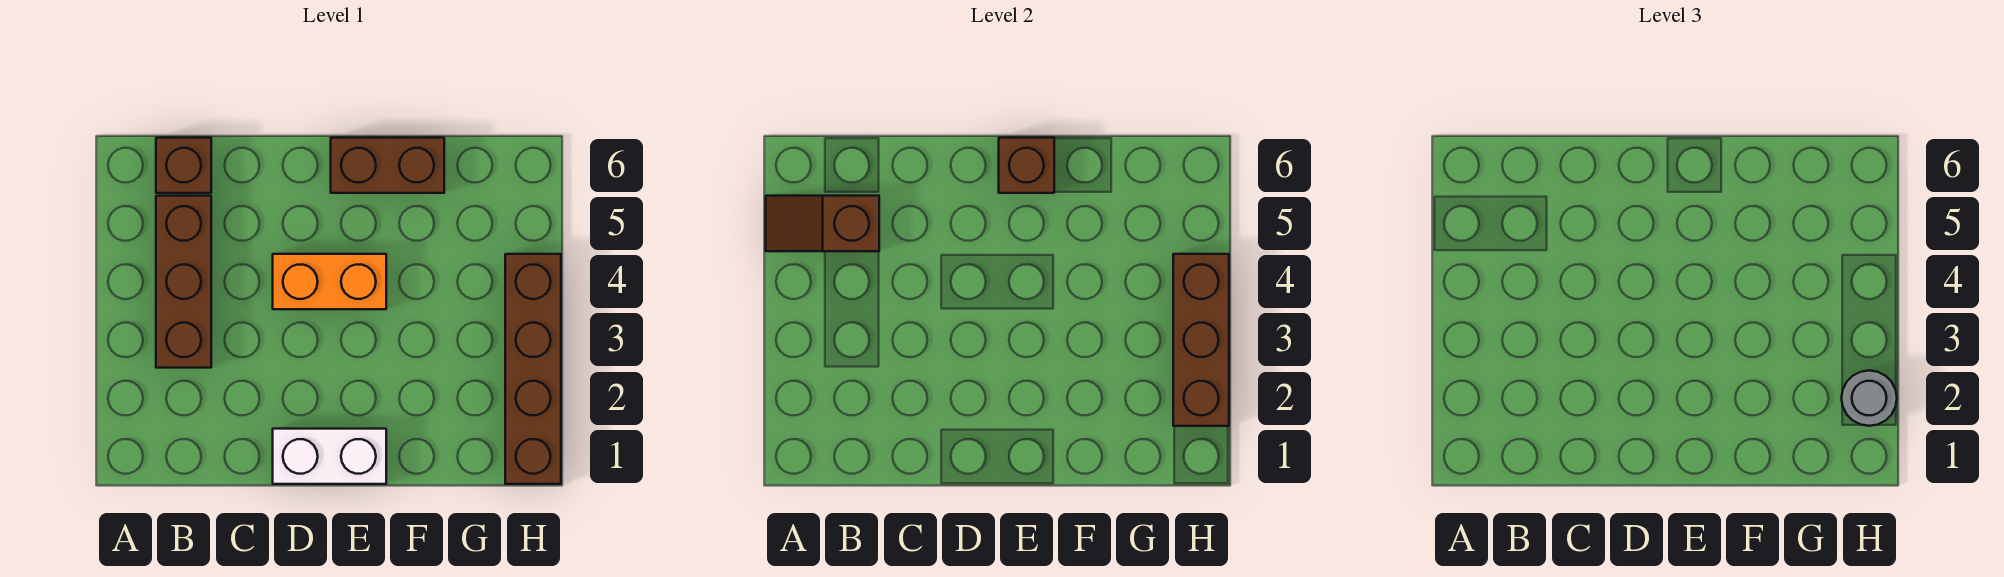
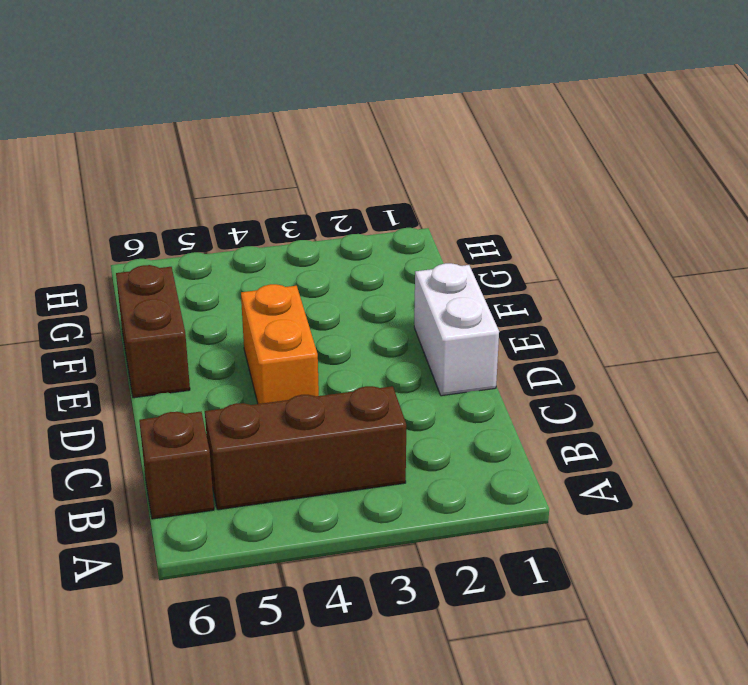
none -> brown 1x4 brick [505,254,561,484]
none -> brown 1x2 slope [766,196,879,251]

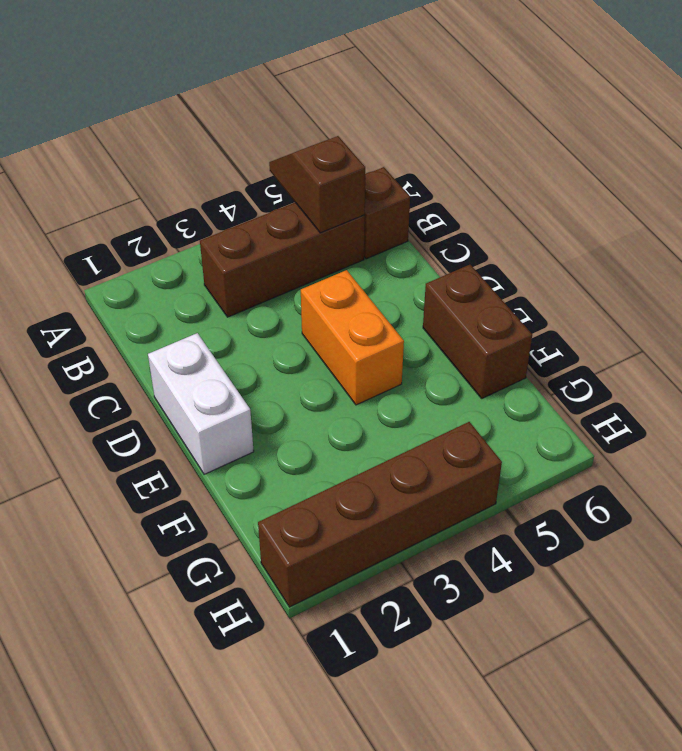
none -> brown 1x1 brick [999,138,1054,193]
none -> brown 1x3 brick [1173,254,1229,426]

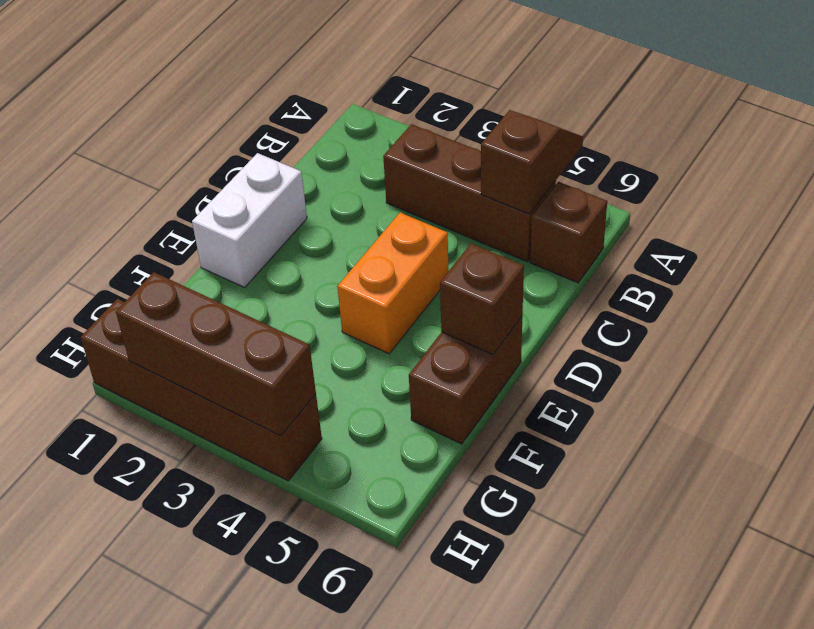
none -> grey 1x1 round brick [1842,371,1897,426]

